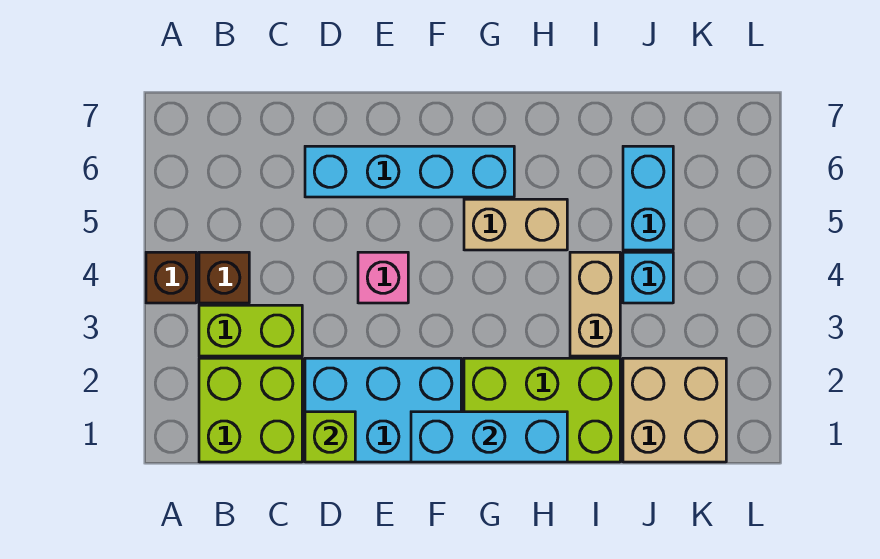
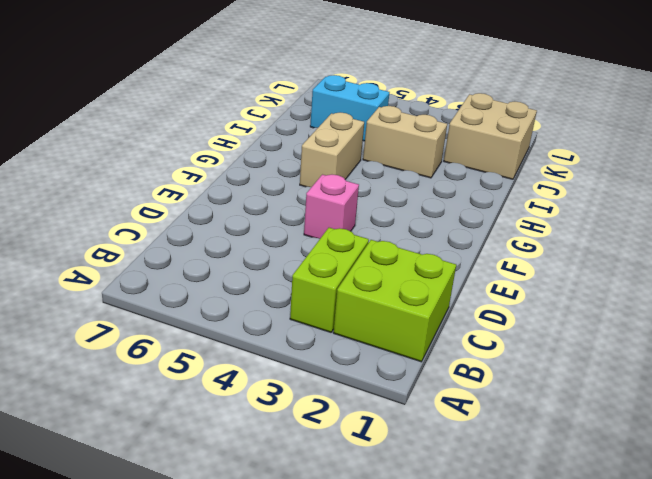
none -> brown 1x1 brick [146,252,196,303]
none -> brown 1x1 brick [199,252,249,303]
none -> cyan 2x3 brick [305,358,461,462]

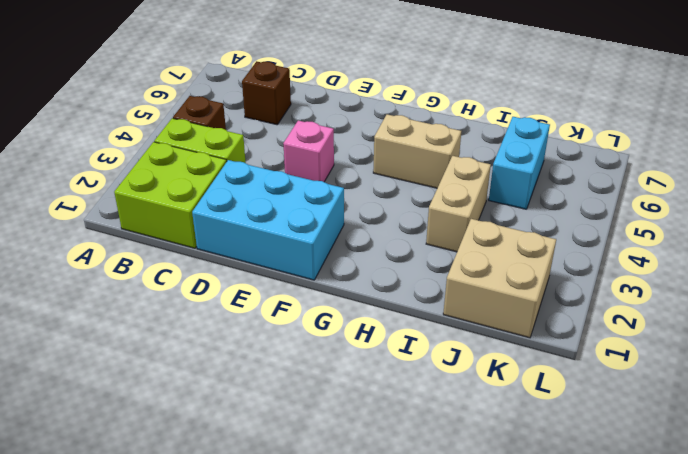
brown 1x1 brick [242,61,291,125] -> brown 1x1 brick moved to [146,252,196,303]
none -> cyan 1x4 brick [305,146,514,197]
none -> lime 2x3 brick [464,358,620,462]
none -> cyan 1x1 brick [623,252,673,303]

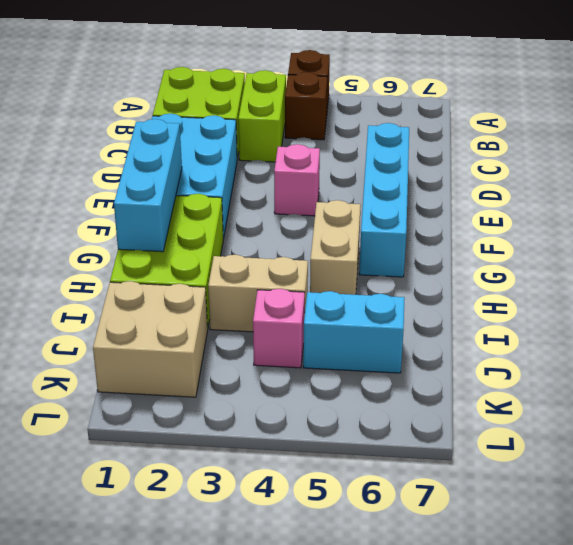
pink 1x1 brick [253,289,305,368] -> cyan 1x1 brick [623,252,673,303]
none -> lime 1x1 brick [305,412,355,462]

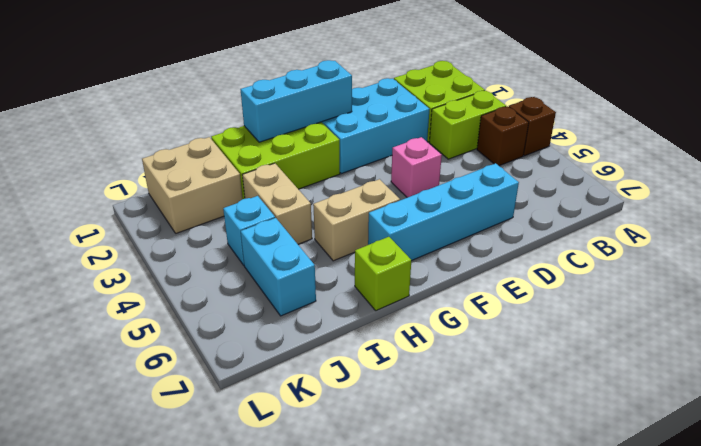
lime 1x1 brick [355,237,411,311] -> lime 1x1 brick moved to [305,412,355,462]

